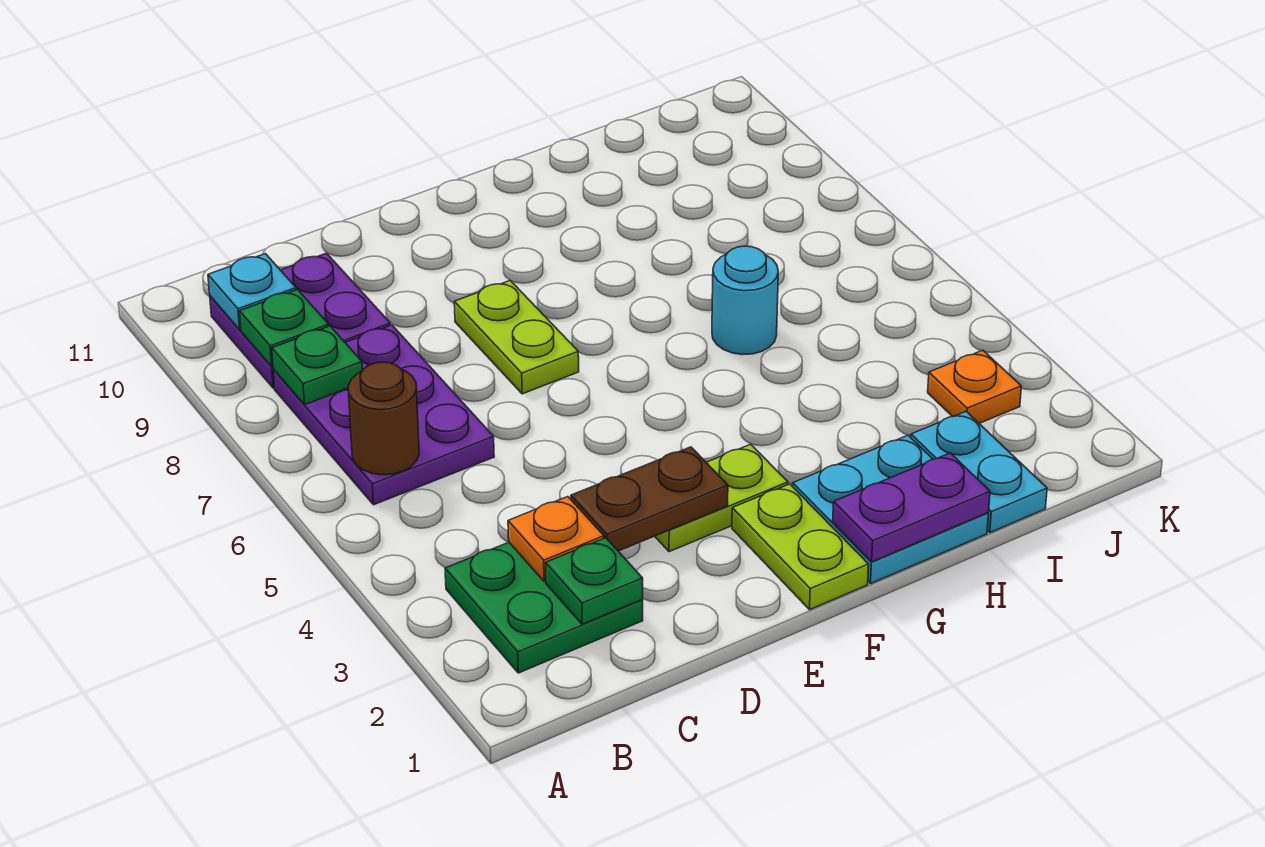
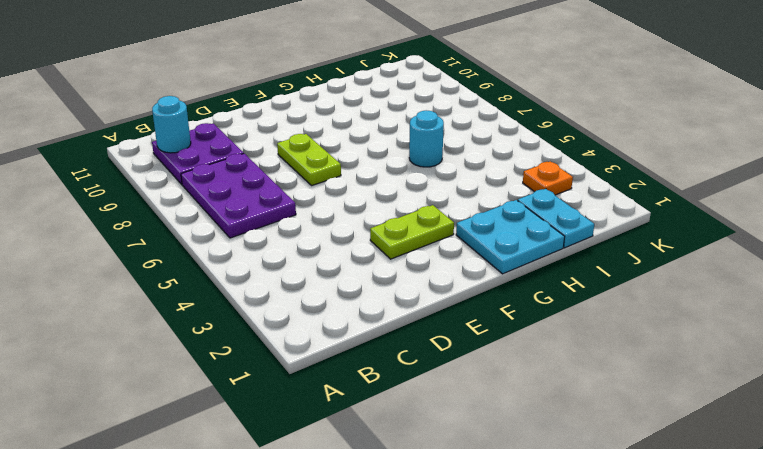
cyan 1x1 round brick [152,96,191,153] -> cyan 1x1 plate [208,254,296,329]
none -> green 2x2 plate [445,542,643,673]
none -> lime 1x2 plate [732,484,869,610]
none -> brown 1x1 round brick [348,362,419,475]

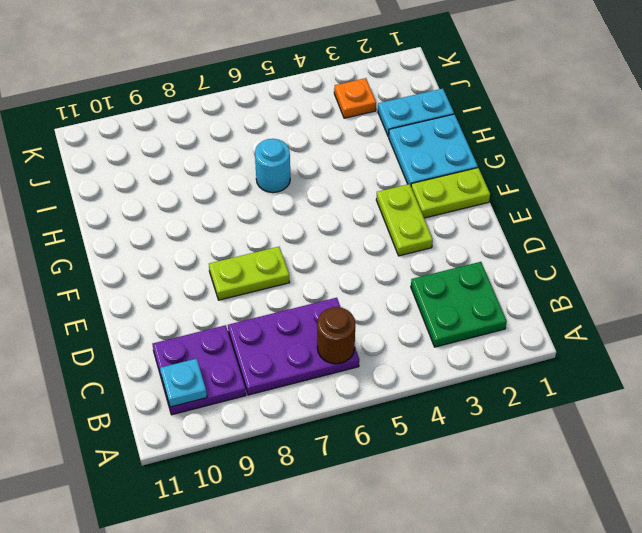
none -> green 1x1 plate [272,326,362,405]
none -> green 1x1 plate [240,289,329,367]
none -> green 1x1 plate [546,538,643,624]

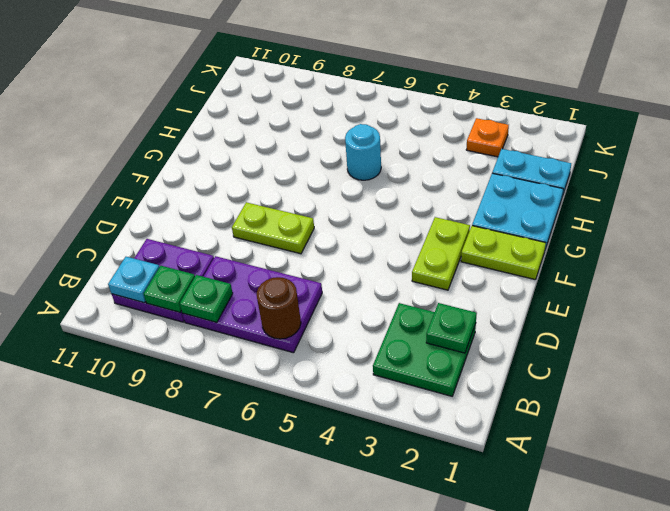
none -> orange 1x1 plate [508,497,604,581]
none -> brown 1x2 plate [571,447,728,551]
none -> purple 1x2 plate [833,453,990,562]

